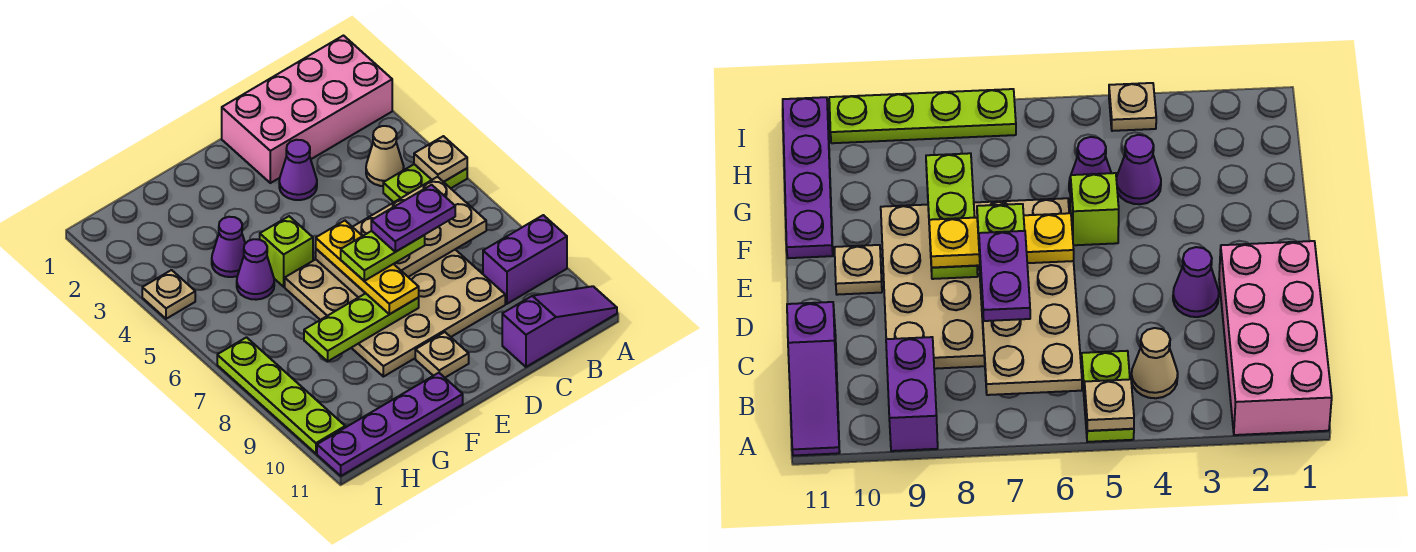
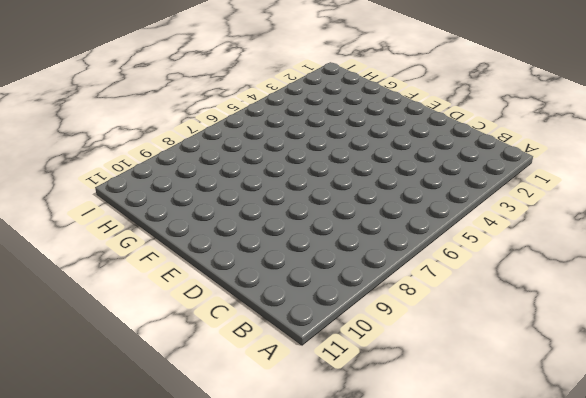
none -> pink 2x4 brick [222,36,392,183]
none -> lime 1x2 plate [383,164,467,202]
none -> purple 1x2 brick [483,215,567,304]

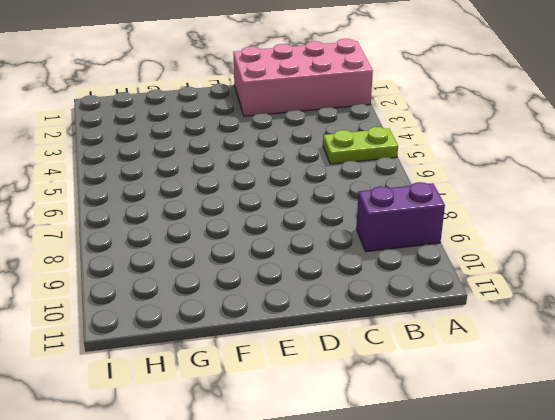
none -> purple 1x3 slope [502,286,617,367]
none -> tan 1x1 cone [366,126,404,186]
none -> tan 4x4 plate [285,250,505,377]

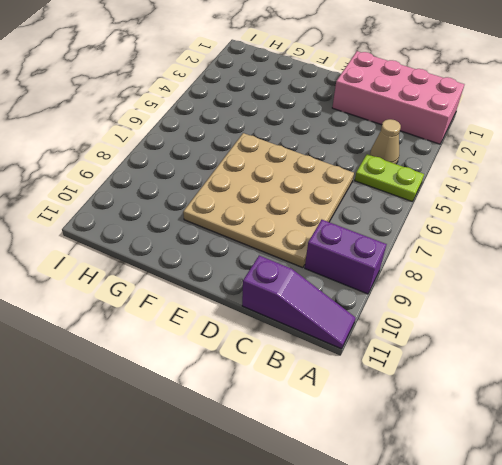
none -> purple 1x1 cone [279,140,317,200]
none -> tan 1x1 plate [415,332,469,377]
none -> lime 1x1 brick [260,216,313,287]

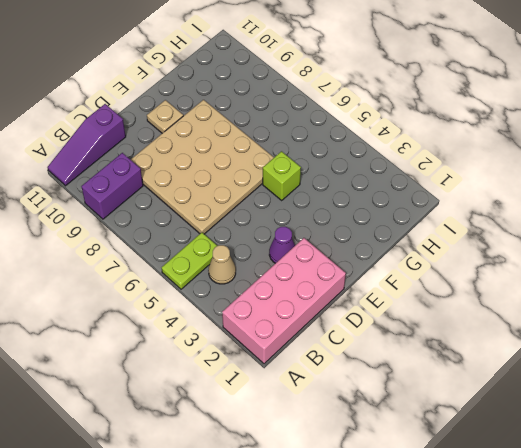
none -> purple 1x4 plate [317,373,463,476]
none -> purple 1x1 cone [212,217,245,277]
none -> purple 1x1 cone [237,239,274,300]

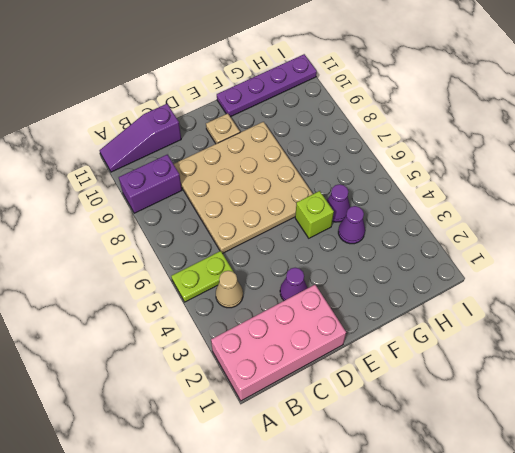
none -> tan 1x1 plate [142,270,195,319]
none -> lime 1x4 plate [217,337,345,454]
none -> tan 1x1 plate [414,136,467,182]

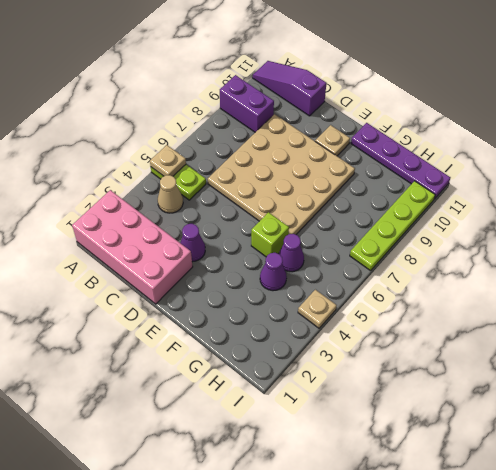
none -> tan 2x4 plate [316,177,486,298]
none -> lime 1x3 plate [304,293,419,361]
none -> yellow 1x3 plate [316,221,419,314]

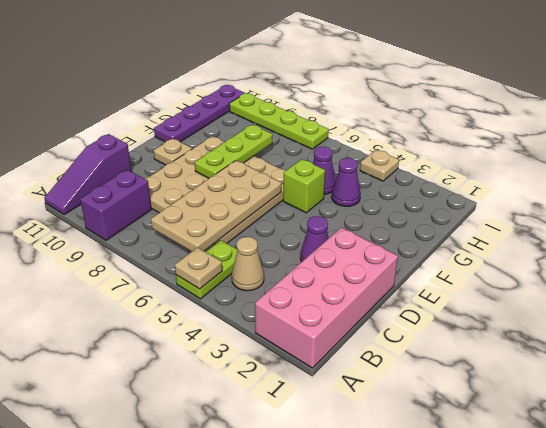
none -> yellow 1x3 plate [316,221,419,314]
none -> lime 1x2 plate [341,231,425,281]
none -> purple 1x2 plate [371,185,455,252]

